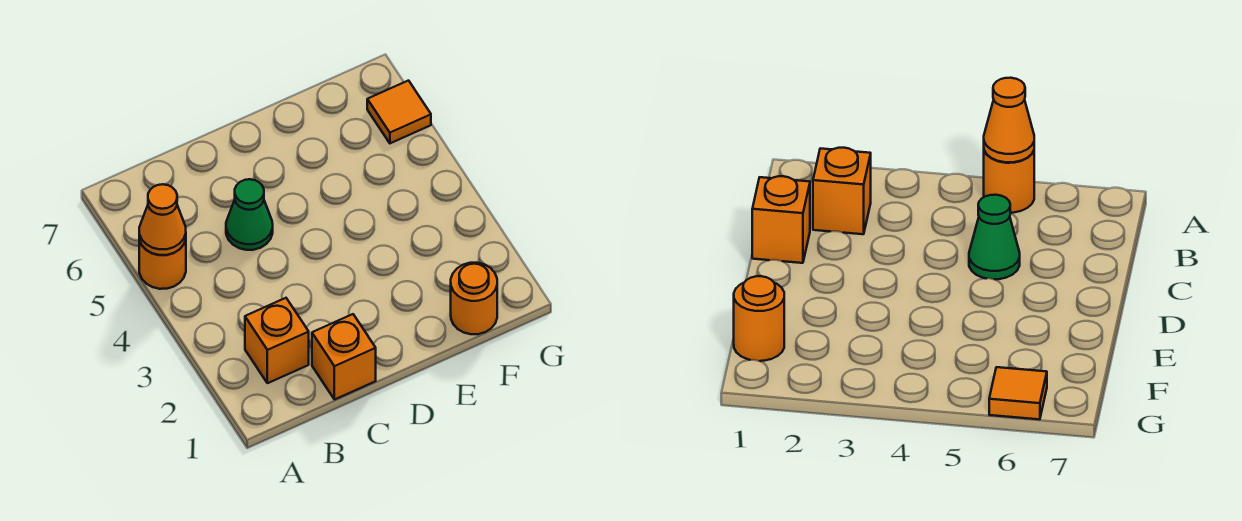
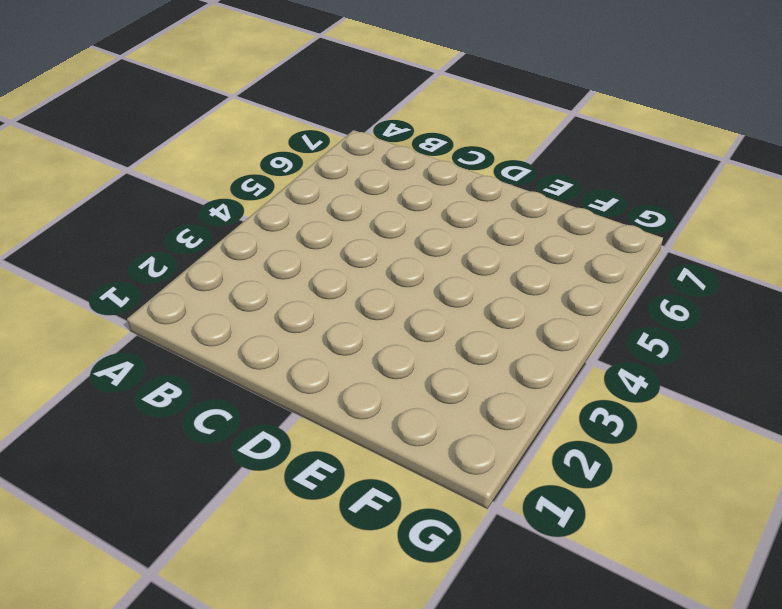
none -> orange 1x1 round brick [139,239,186,289]
none -> orange 1x1 brick [245,298,309,383]

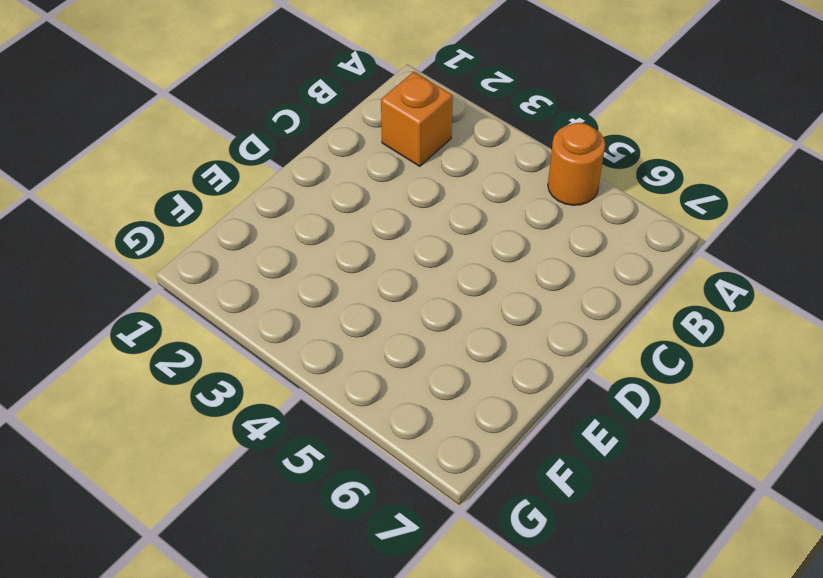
none -> orange 1x1 brick [312,314,376,400]
none -> green 1x1 cone [226,179,273,250]

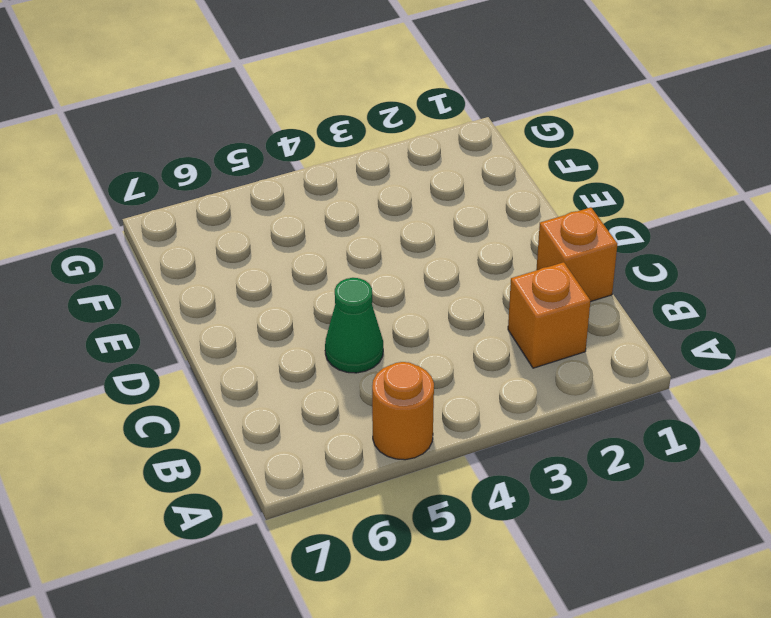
none -> orange 1x1 round brick [451,263,497,334]
none -> orange 1x1 tile [367,81,431,143]

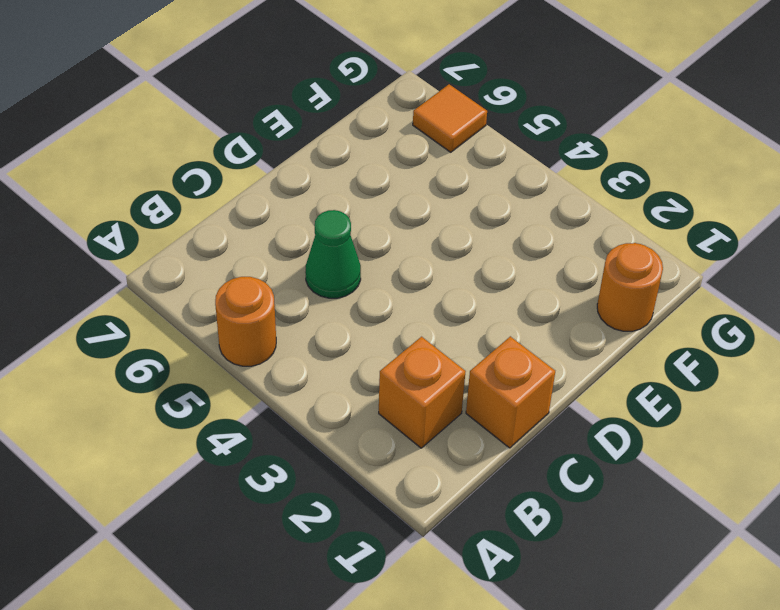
none -> orange 1x1 cone [139,184,186,255]

